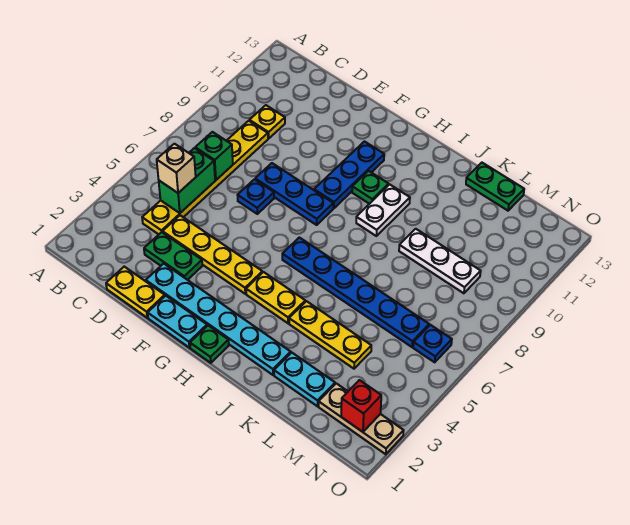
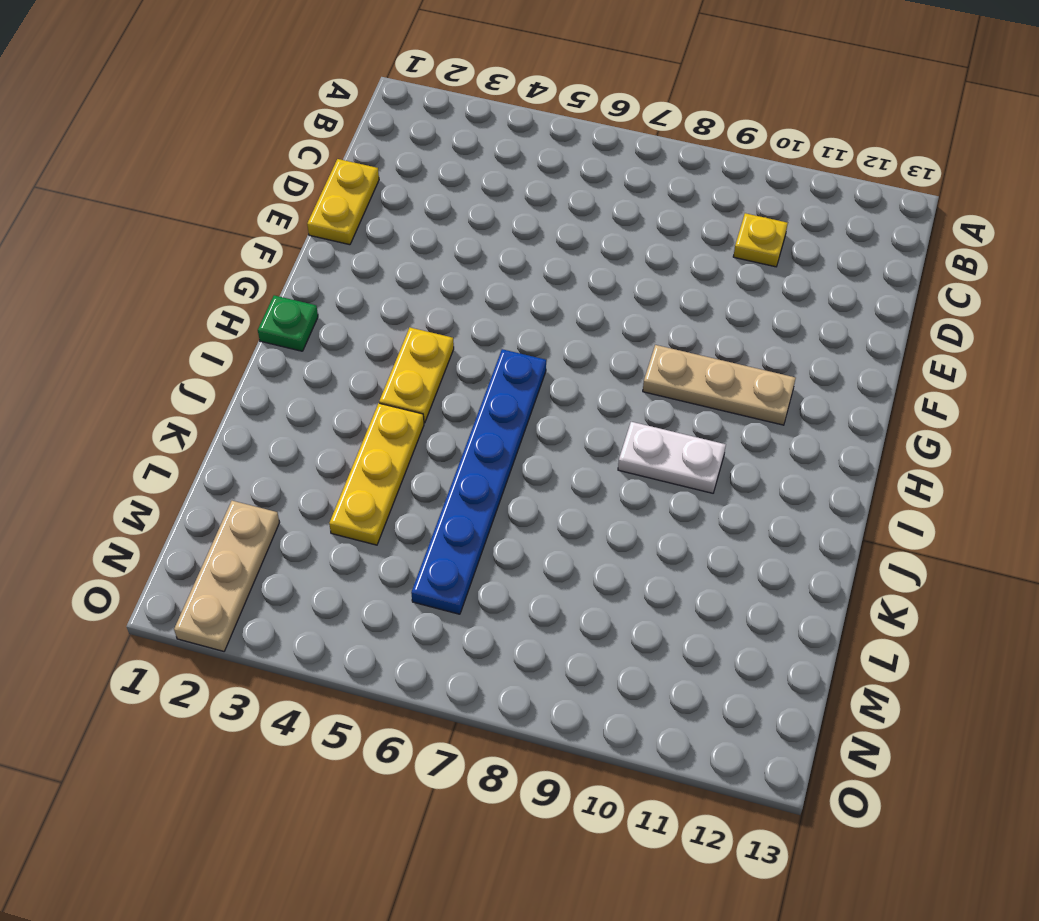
tan 1x3 plate [643,345,796,425] -> blue 1x3 plate [314,142,384,208]
none -> yellow 1x6 plate [142,121,268,234]
none -> green 1x2 plate [144,232,202,280]
none -> yellow 1x4 plate [163,215,262,294]

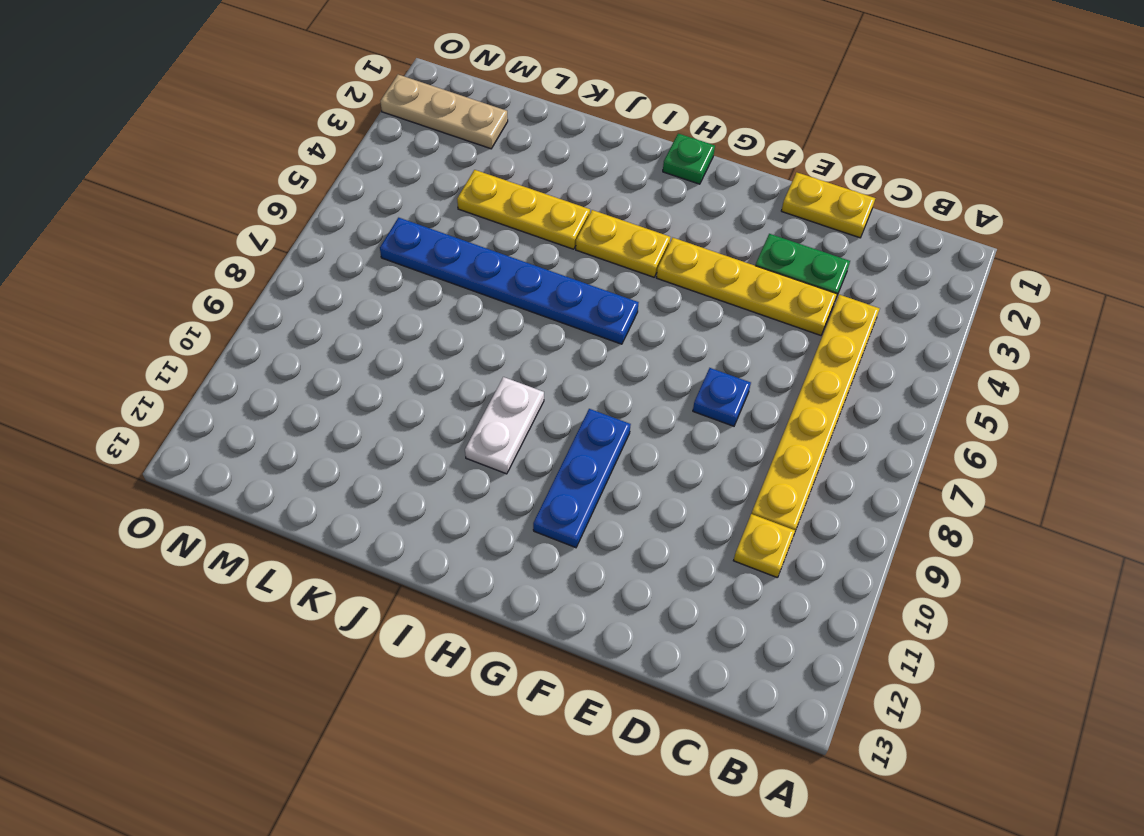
none -> cyan 1x6 plate [146,264,291,375]
none -> blue 1x3 plate [255,163,333,225]
none -> cyan 1x2 plate [148,296,207,348]

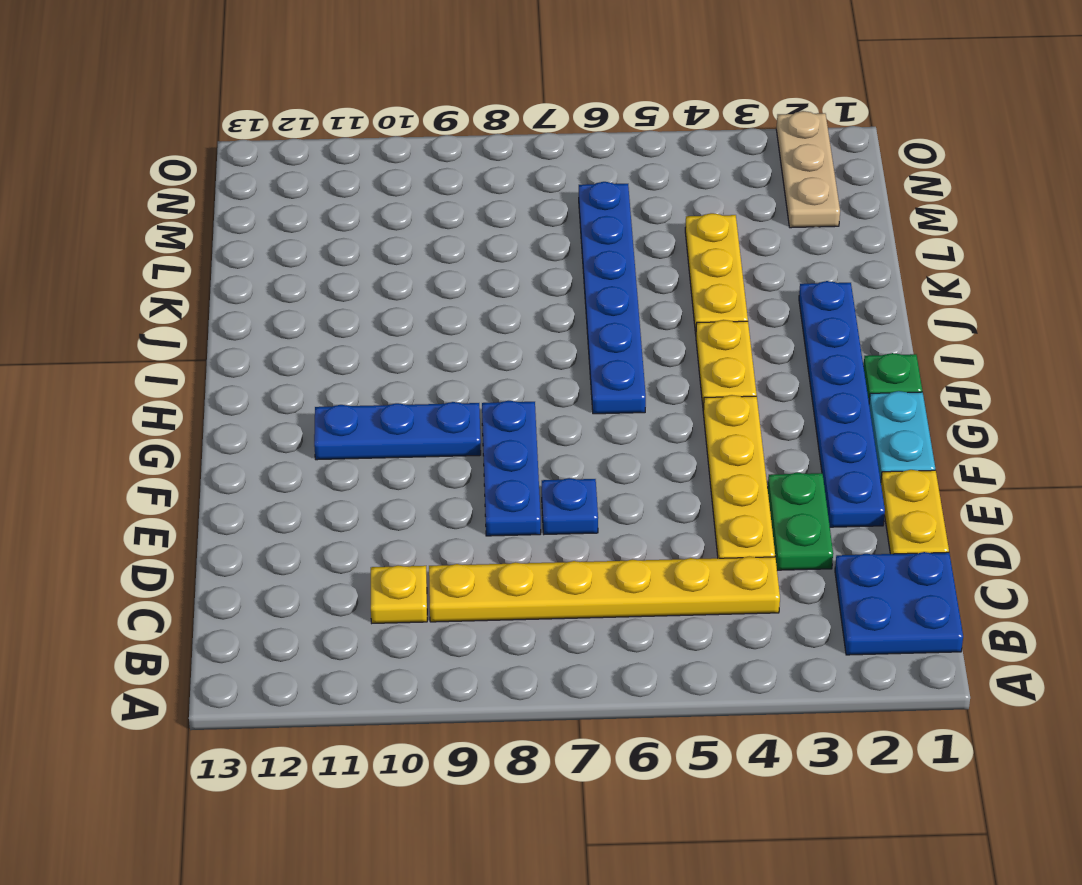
blue 2x2 plate [835,552,963,655] -> none
blue 1x6 plate [799,281,885,527] -> cyan 1x6 plate [146,264,291,375]
none -> green 1x1 plate [352,171,389,204]
none -> white 1x2 plate [356,184,410,236]
none -> cyan 1x2 plate [274,353,335,406]

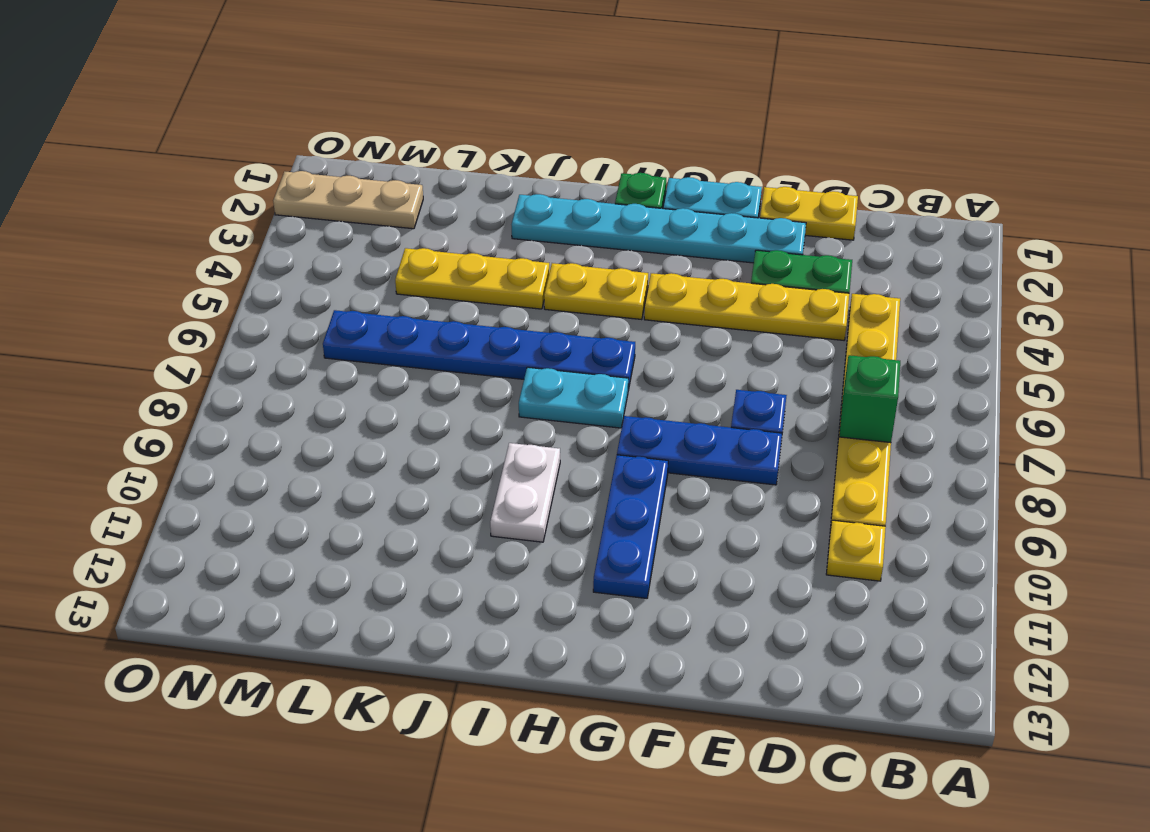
cyan 1x2 plate [519,367,629,428] -> cyan 1x2 plate moved to [274,353,335,406]
none -> green 1x1 plate [352,171,389,204]
none -> white 1x3 plate [399,229,481,293]
none -> green 1x2 plate [466,163,524,211]

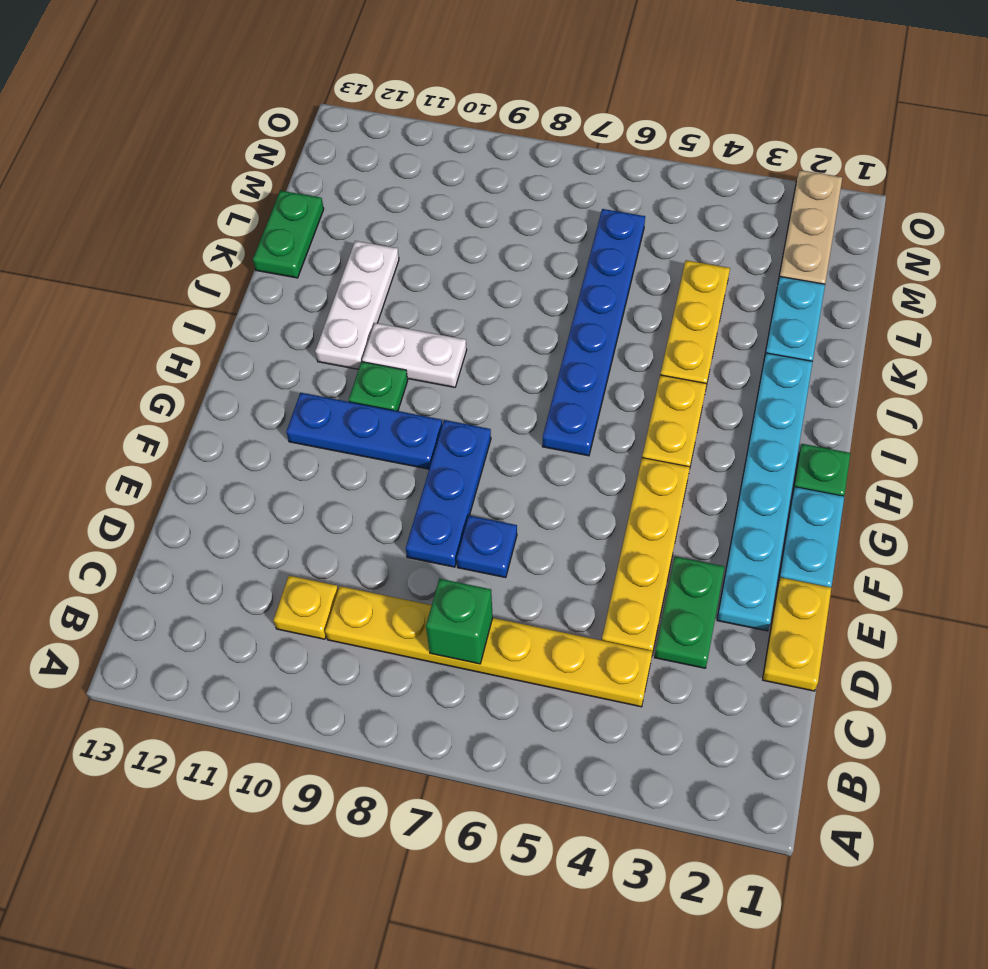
white 1x3 plate [315,241,399,369] -> white 1x3 plate moved to [399,229,481,293]
none -> blue 1x1 plate [413,325,452,362]
none -> green 1x2 brick [159,148,215,213]
none -> red 1x1 brick [341,380,381,432]

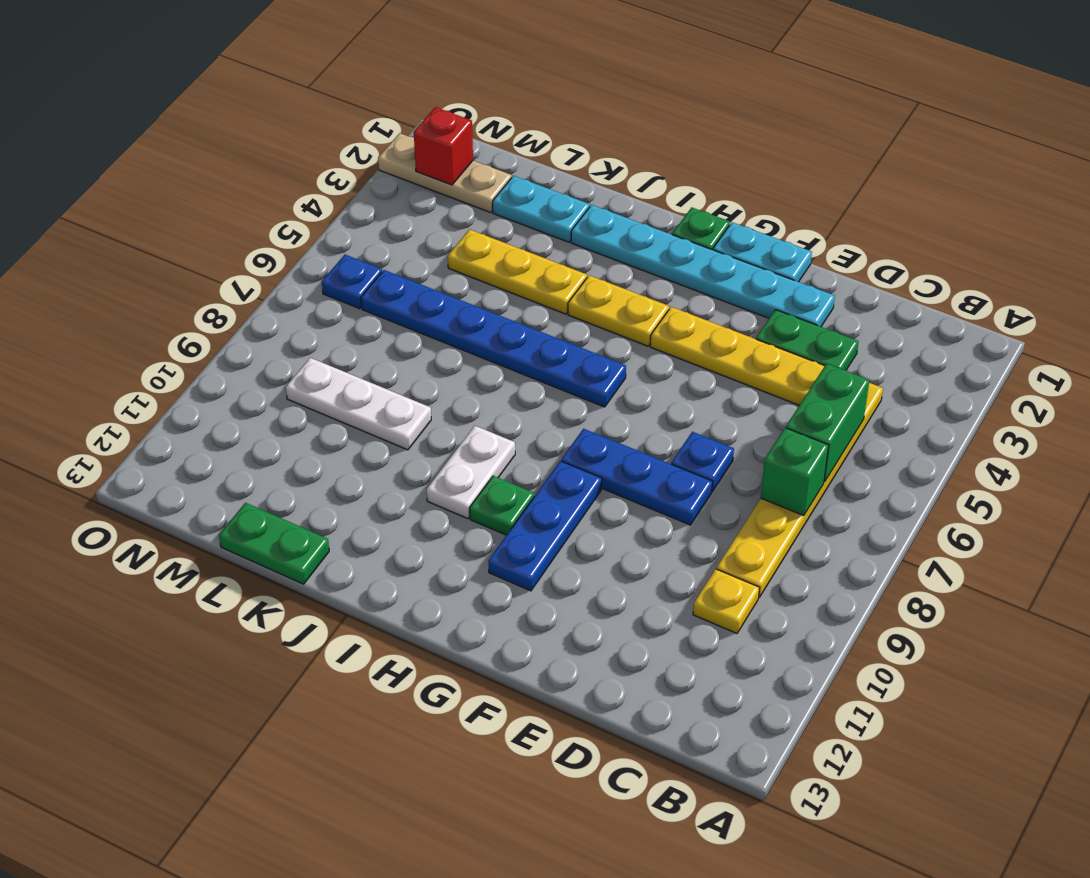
none -> yellow 1x2 plate [106,267,165,318]
none -> tan 1x1 brick [157,144,196,193]

